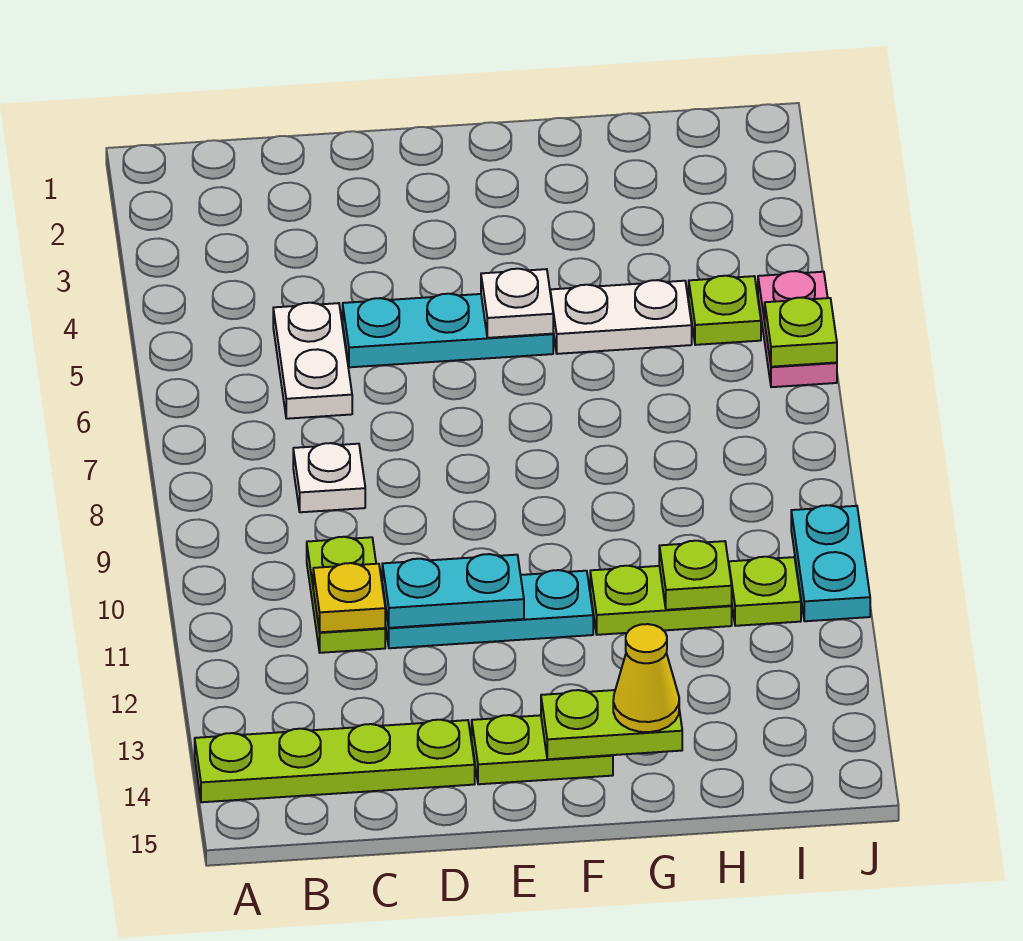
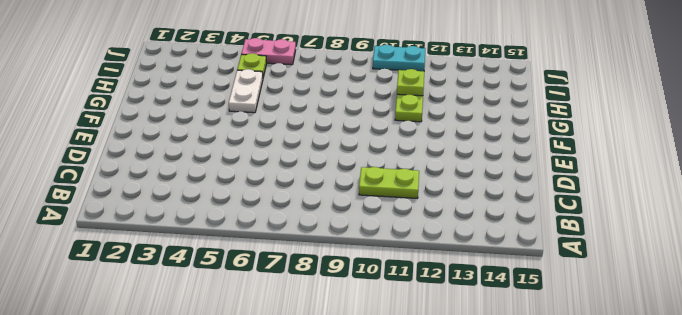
none -> lime 1x4 plate [195,720,475,802]
none -> white 1x2 plate [273,303,352,419]
none -> white 1x1 plate [293,443,365,512]

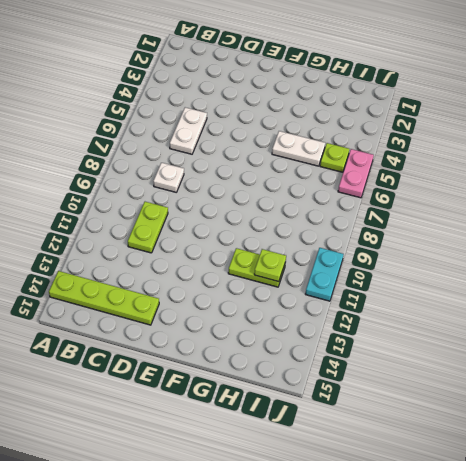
none -> cyan 1x3 plate [343,294,553,367]
none -> cyan 1x3 plate [382,570,593,648]
none -> lime 1x2 plate [472,715,613,784]

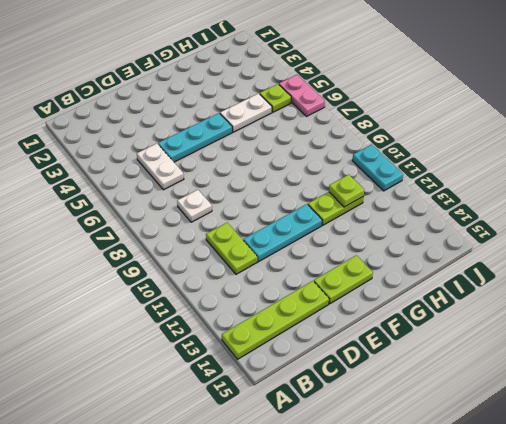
none -> lime 1x1 plate [729,557,801,626]
none -> yellow 1x1 plate [313,563,385,632]
none -> cyan 1x2 plate [382,554,524,628]

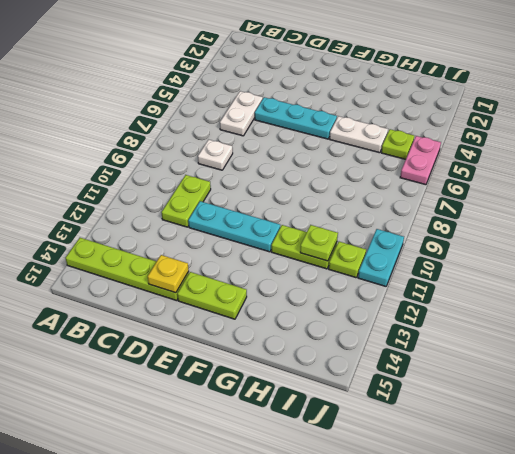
yellow 1x1 plate [148,255,189,293] -> yellow 1x1 plate moved to [313,563,385,632]
none -> cyan 1x2 plate [382,554,524,628]
none -> white 1x1 plate [481,269,553,338]
none -> lime 1x2 plate [541,690,682,759]

